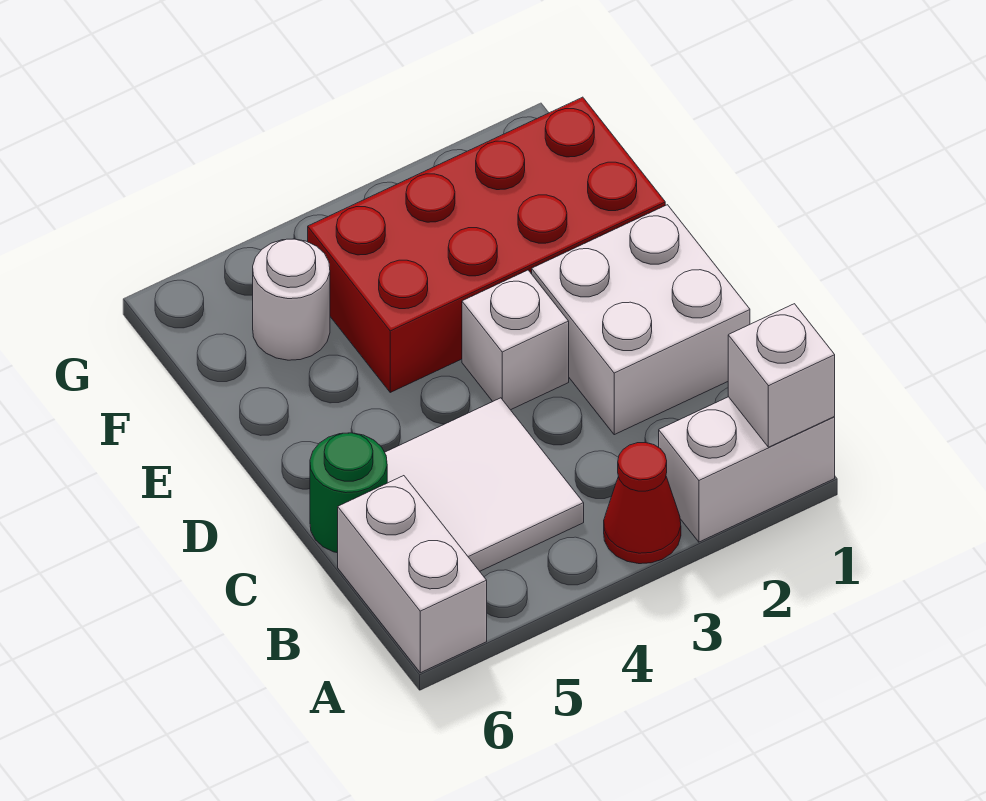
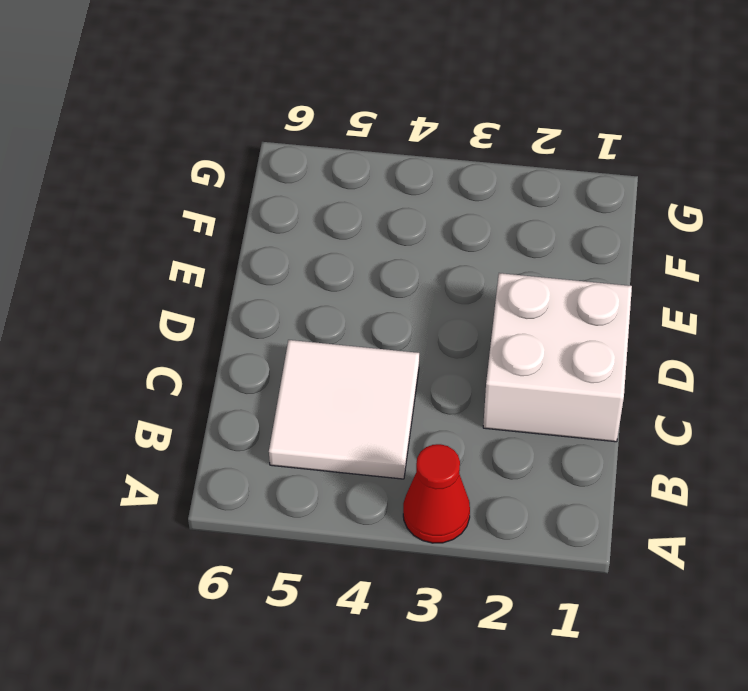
none -> white 1x2 brick [659,397,835,542]
none -> white 1x2 brick [338,476,487,673]

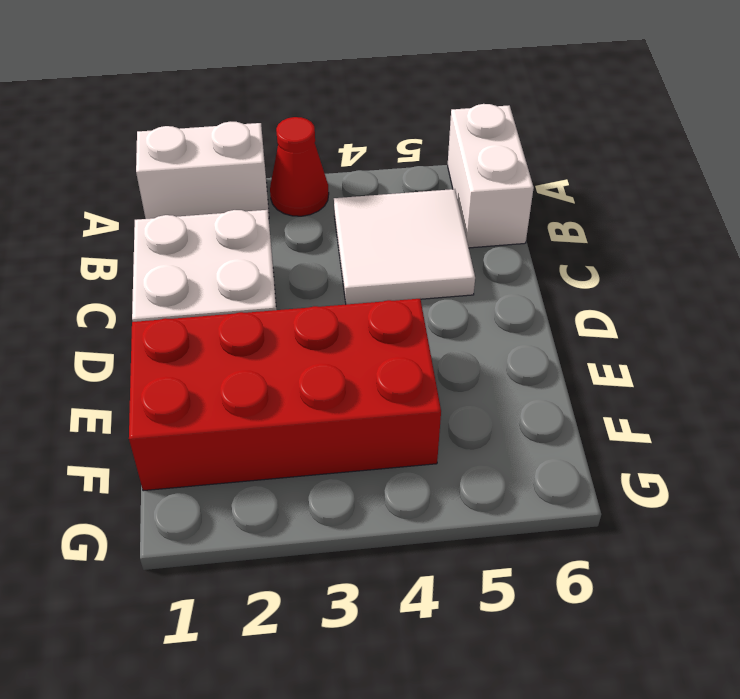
none -> green 1x1 round brick [310,433,387,553]
none -> white 1x1 brick [462,270,569,410]

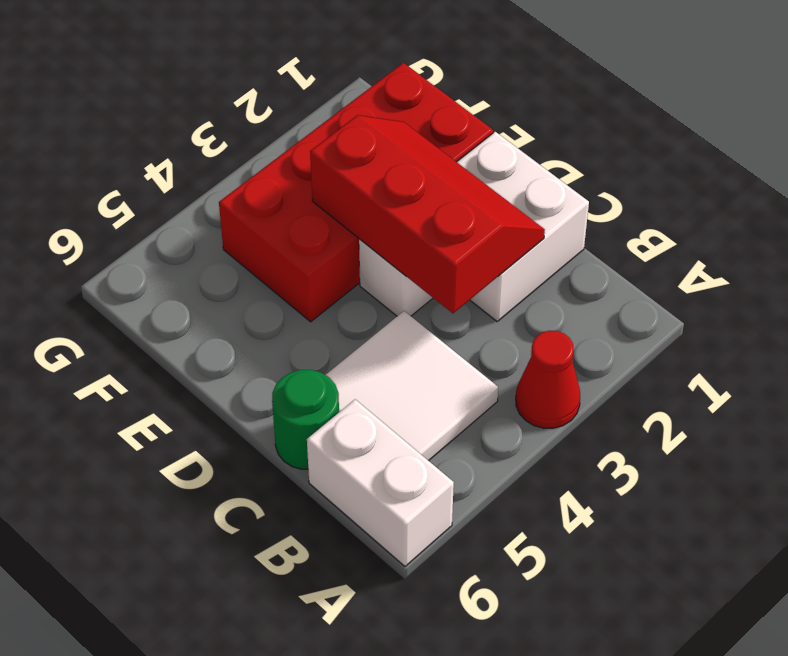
red 2x3 slope [310,115,545,313] -> none
none -> white 1x2 brick [659,397,835,542]
none -> white 1x1 round brick [253,239,330,360]

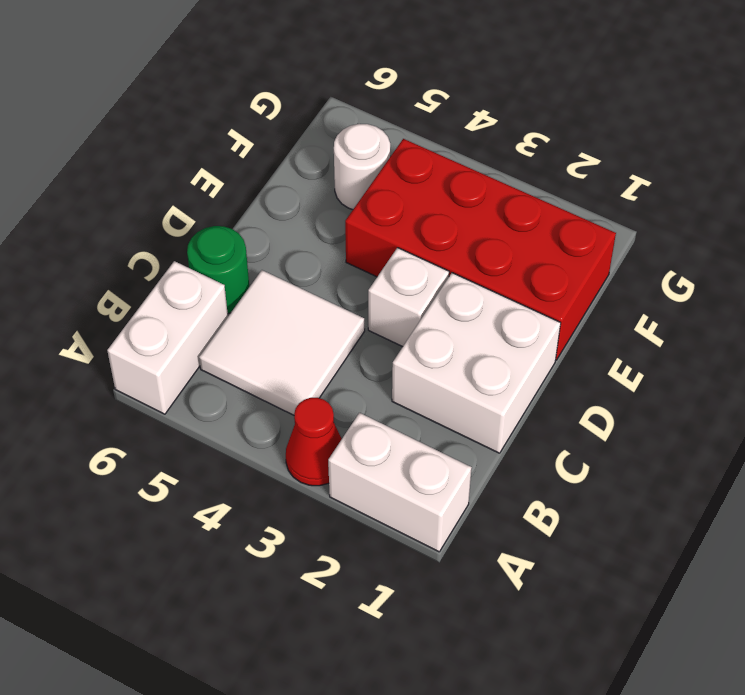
none -> white 1x1 brick [728,304,835,447]

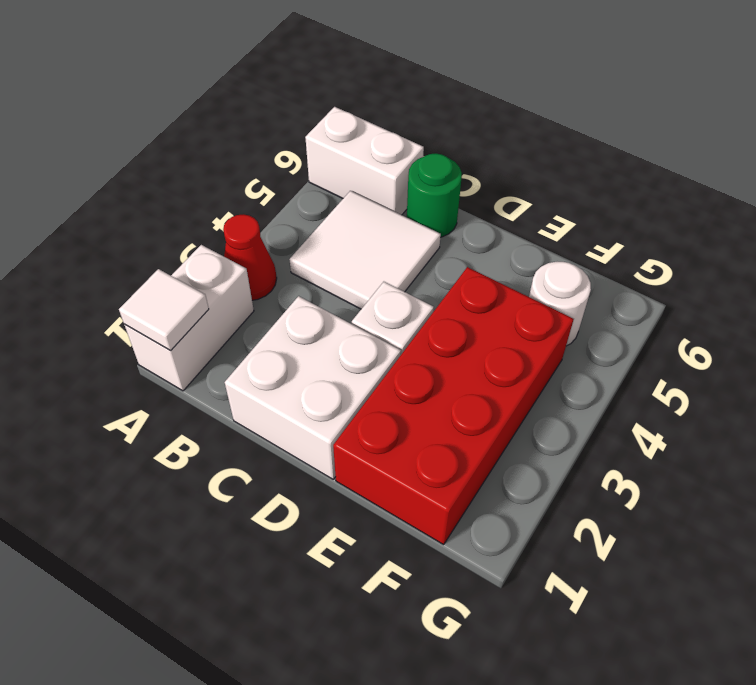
white 1x1 tile [119,269,209,351] -> white 1x1 brick [728,304,835,447]

